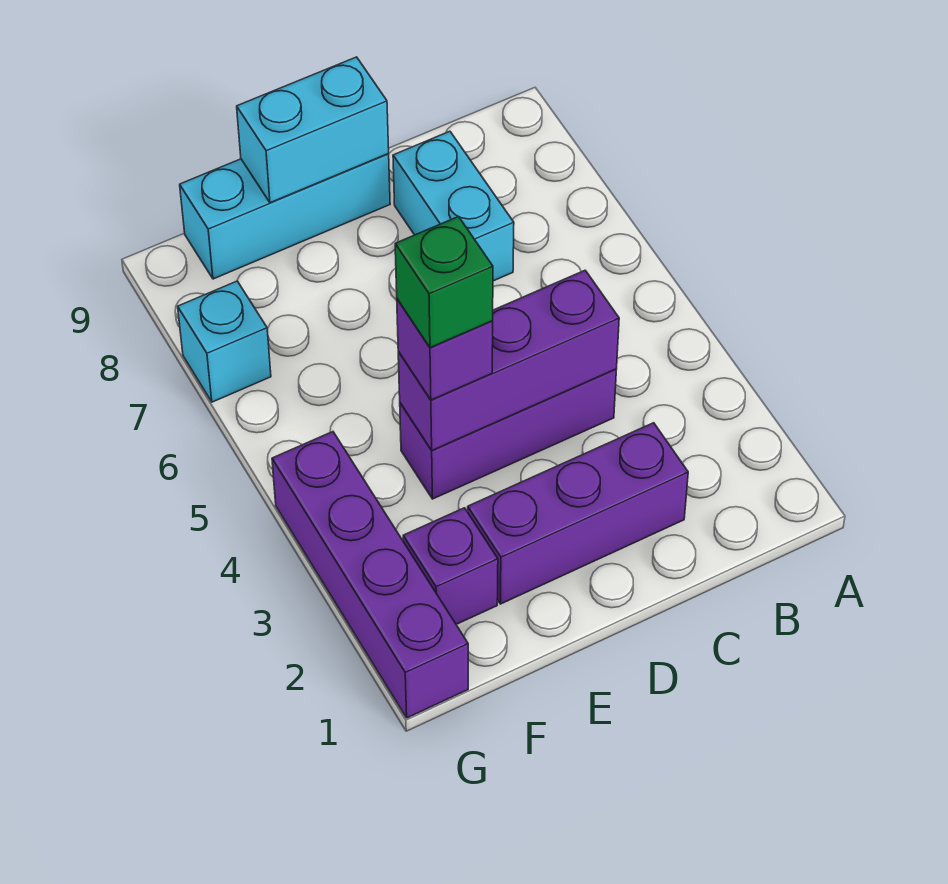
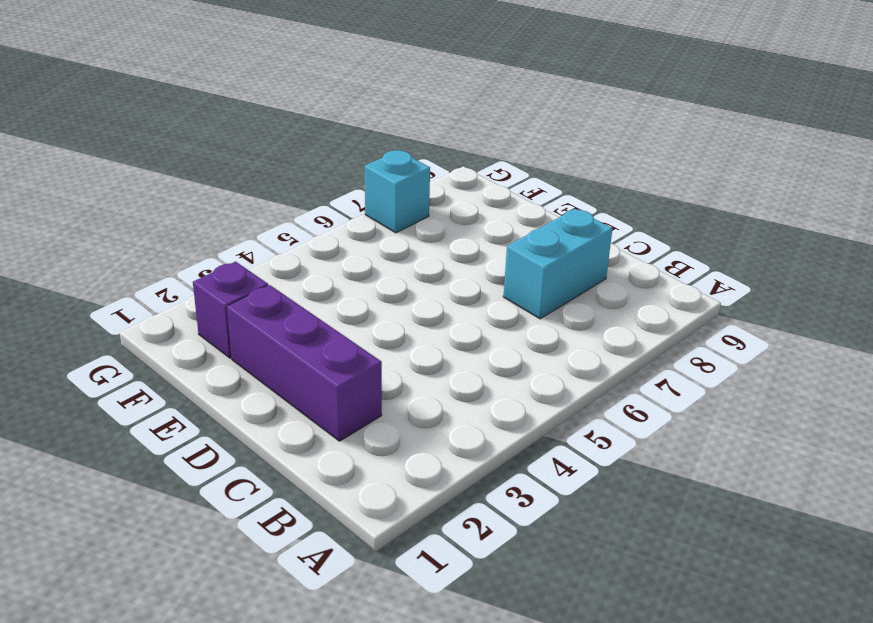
none -> purple 1x3 brick [400,369,616,499]
none -> cyan 1x3 brick [180,154,390,279]

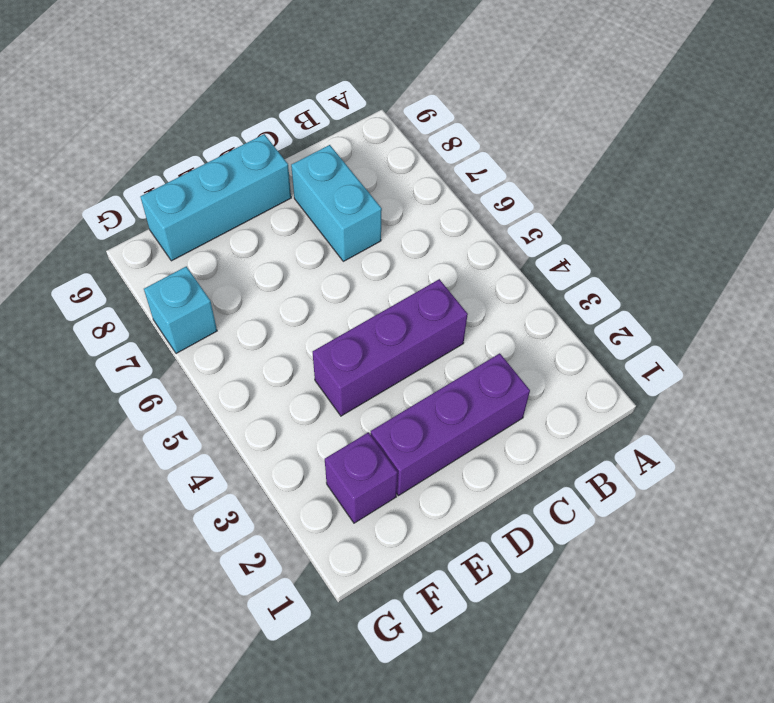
none -> purple 1x4 brick [272,432,468,718]
none -> purple 1x3 brick [398,270,619,450]

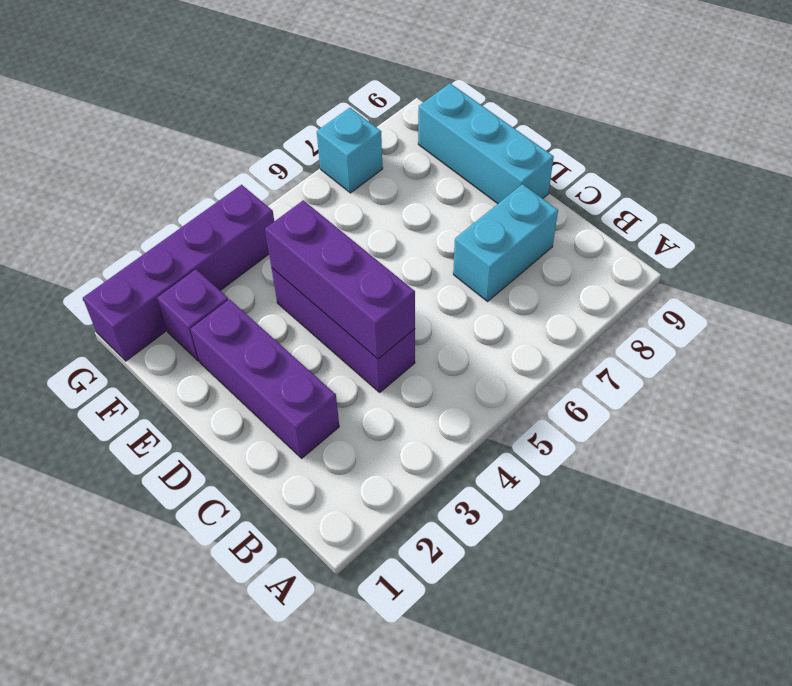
none -> cyan 1x2 brick [237,57,389,203]
none -> purple 1x1 brick [397,299,493,400]

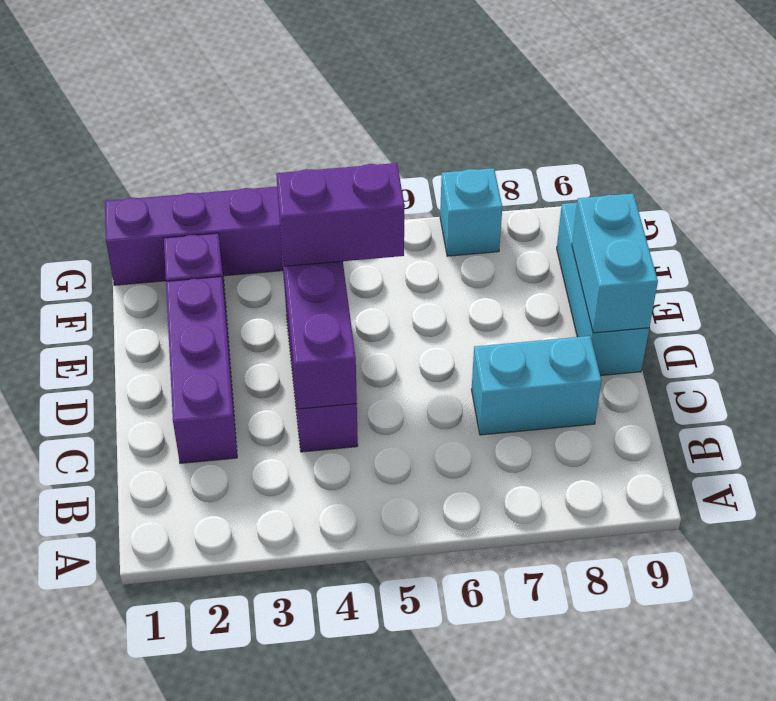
purple 1x2 brick [276,163,404,266] -> purple 1x1 brick [397,299,493,400]
none -> green 1x1 brick [395,216,493,348]

